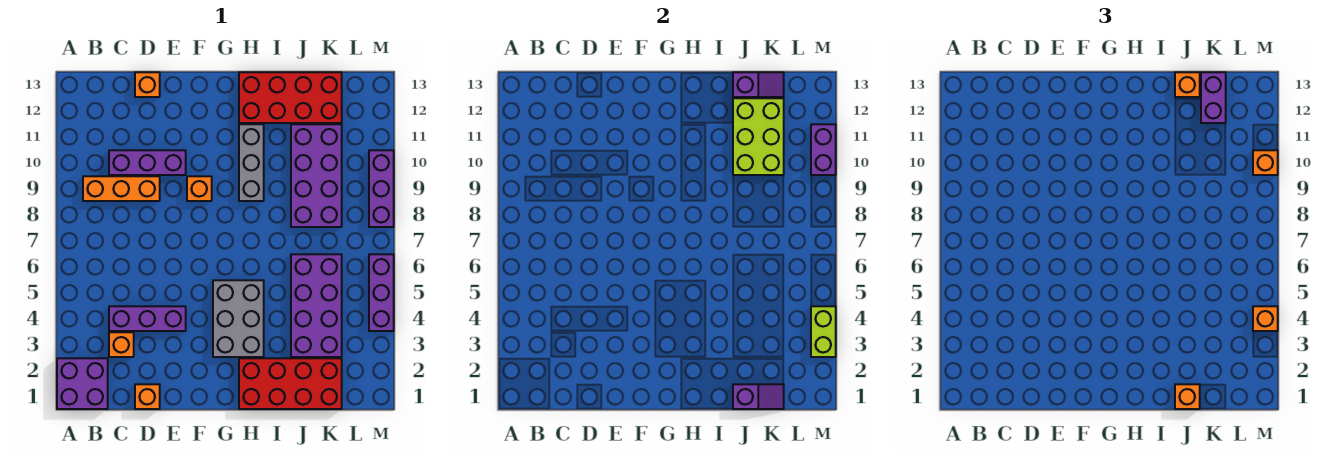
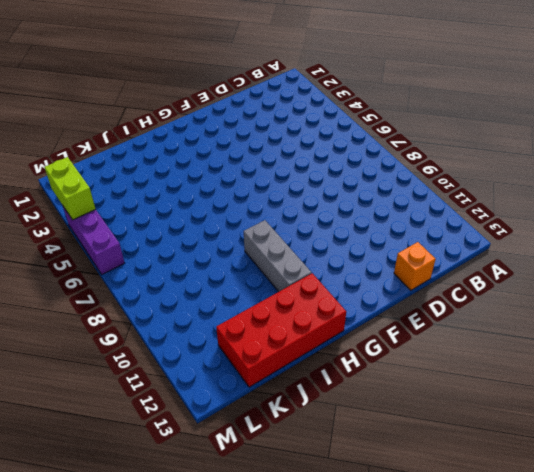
none -> purple 2x2 brick [57,358,108,409]
none -> orange 1x3 brick [83,176,160,201]
none -> orange 1x1 brick [109,332,134,357]

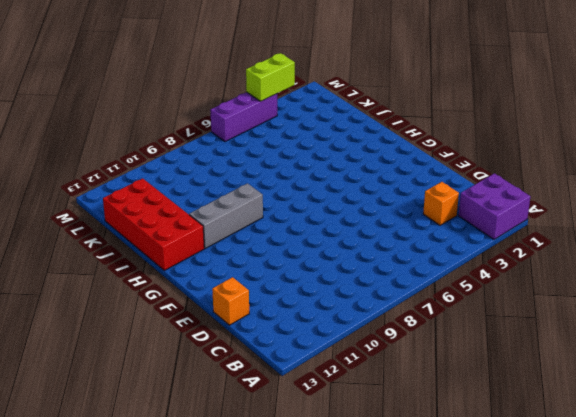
none -> orange 1x3 brick [83,176,160,201]
none -> purple 1x3 brick [109,306,186,331]
none -> purple 1x3 brick [109,150,186,175]

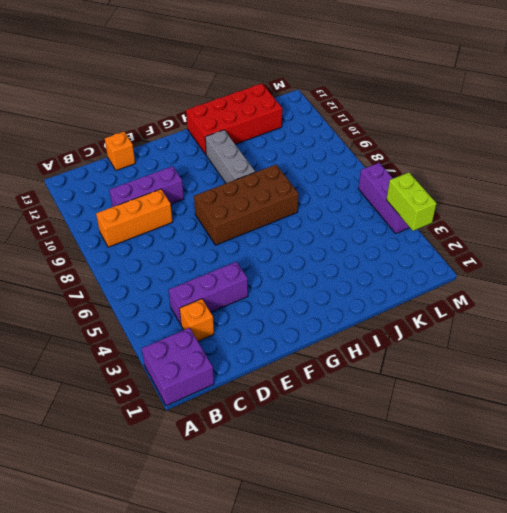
brown 2x4 brick [194,165,299,245] -> none
none -> orange 1x1 brick [135,384,160,409]
none -> orange 1x1 brick [187,176,212,201]
none -> grey 2x3 brick [213,280,264,357]

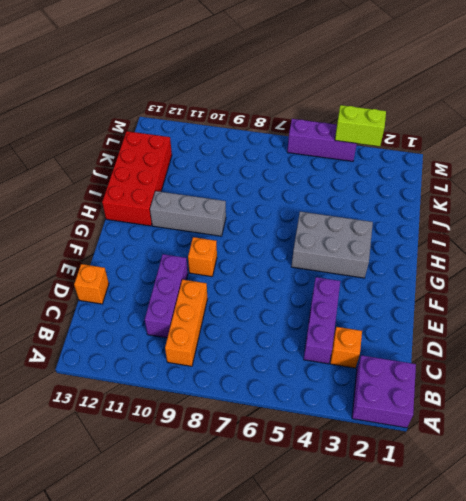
none -> orange 1x1 brick [135,384,160,409]
none -> red 2x4 brick [239,358,342,409]
none -> purple 2x4 brick [291,254,342,357]

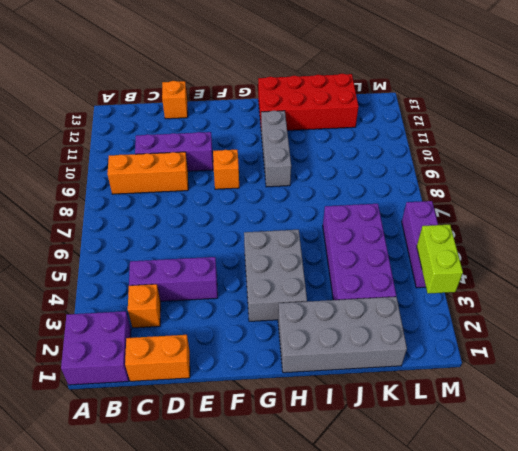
orange 1x2 brick [125,335,190,381] -> orange 1x1 brick [135,384,160,409]
grey 2x4 brick [278,297,407,373] -> red 2x4 brick [239,358,342,409]
none -> purple 2x4 brick [291,124,342,227]
none -> purple 1x3 brick [369,150,394,227]
none -> purple 1x2 slope [733,384,784,409]

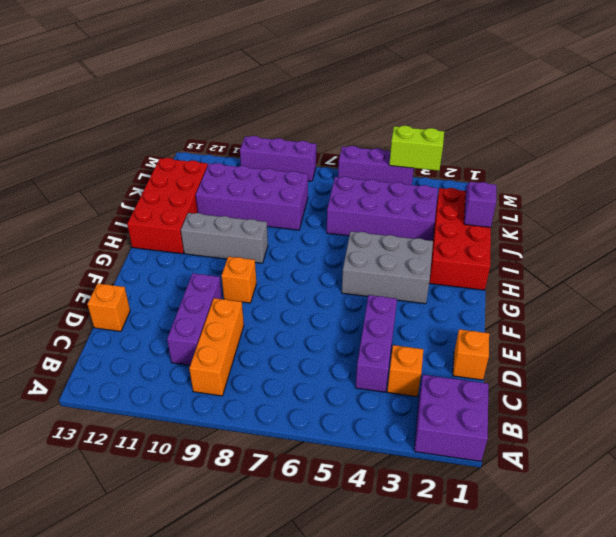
none -> lime 2x3 brick [733,98,784,175]
none -> purple 1x2 slope [733,72,784,97]
none -> purple 1x2 brick [811,124,836,175]

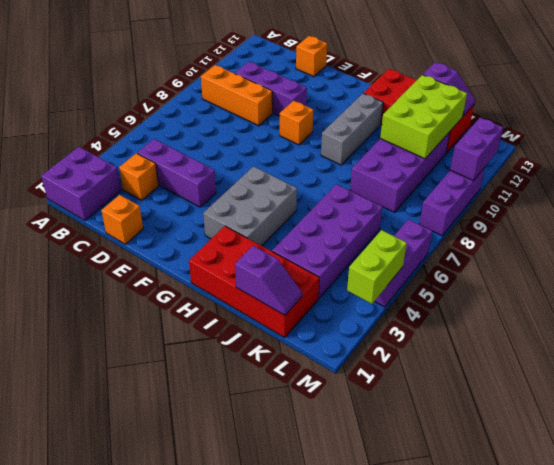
none -> orange 1x1 brick [1175,384,1200,409]
none -> orange 1x1 brick [1175,72,1200,97]
none -> purple 1x2 brick [1201,72,1226,123]

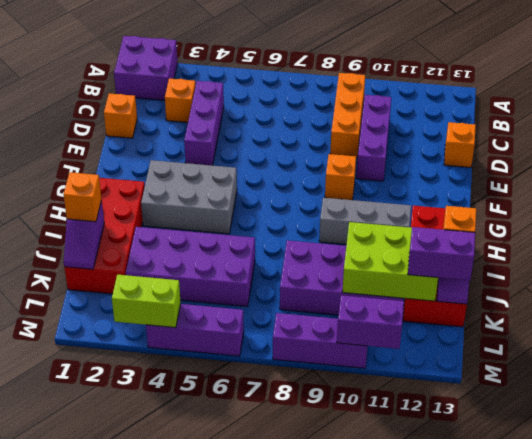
none -> orange 1x1 brick [1253,306,1278,331]
none -> orange 1x1 brick [1253,150,1278,175]

